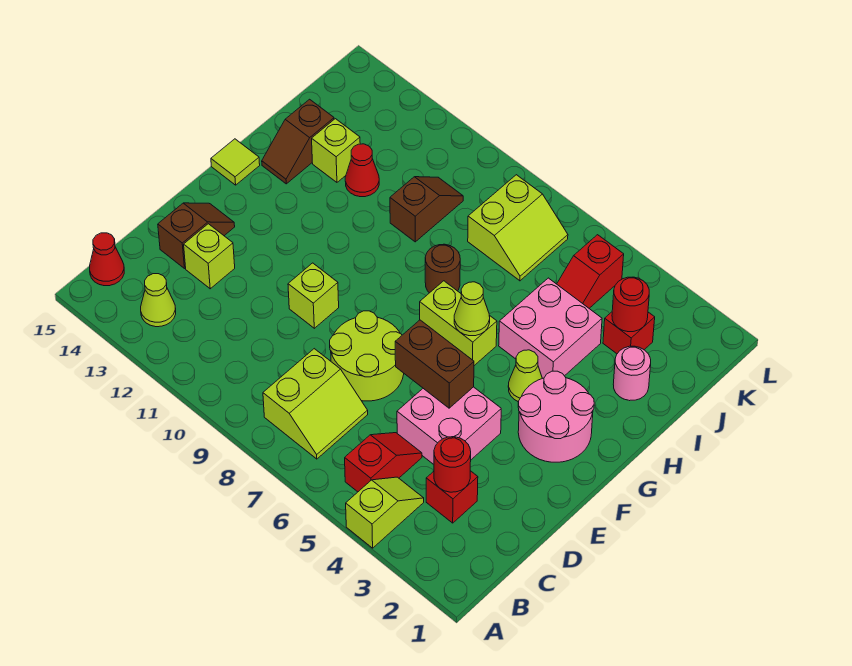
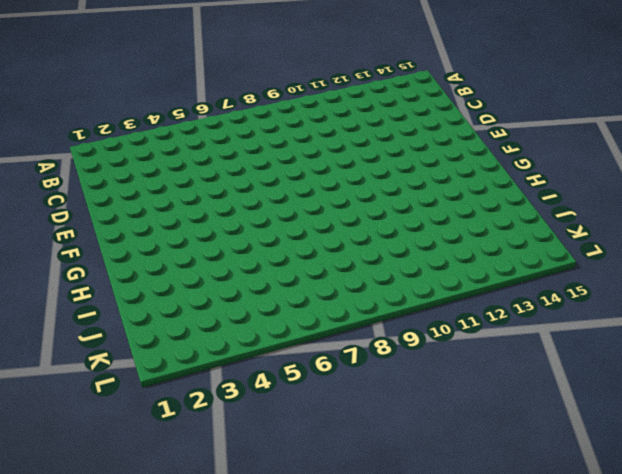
none -> lime 1x2 slope [346,477,424,548]
none -> red 1x2 slope [345,433,422,492]
none -> lime 2x2 slope [263,349,368,459]

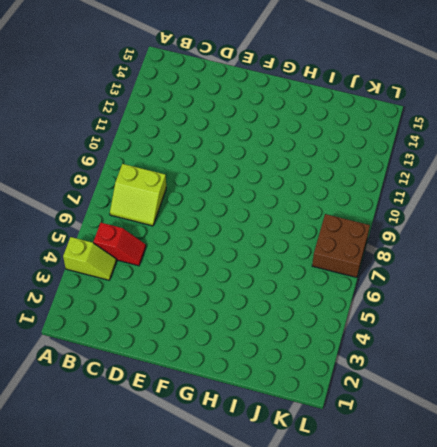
brown 2x2 brick [312,214,370,277] -> lime 2x2 slope [468,175,568,281]
none -> lime 1x1 cone [141,274,176,327]
none -> red 1x1 cone [90,233,124,286]
none -> red 1x1 brick [426,471,478,523]

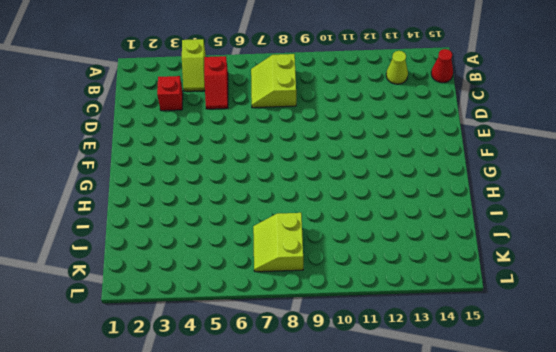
none -> pink 2x2 brick [397,387,501,464]
none -> lime 2x2 round brick [330,311,404,401]
none -> lime 1x1 brick [184,224,235,289]

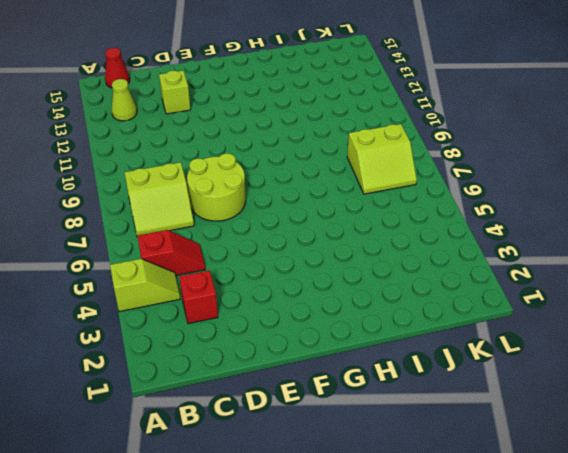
none -> pink 2x2 brick [397,387,501,464]
none -> brown 1x2 slope [158,203,235,268]
none -> lime 1x1 brick [288,263,339,328]

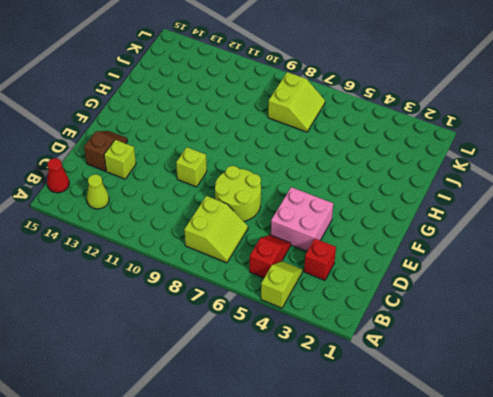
none -> pink 2x2 round brick [518,371,594,462]
none -> lime 1x1 cone [508,350,542,402]
none -> lime 1x2 brick [420,281,497,366]

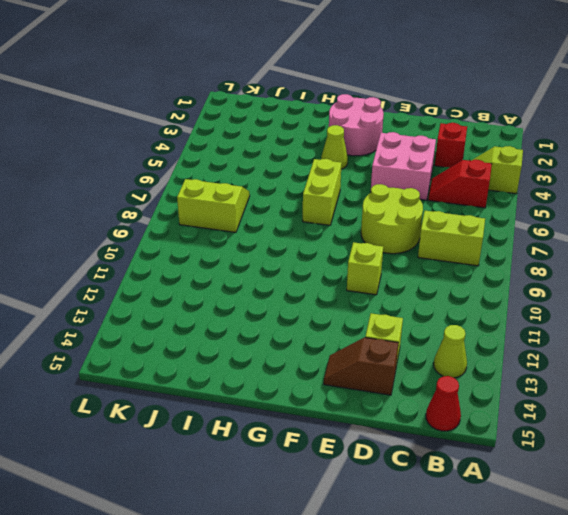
none -> lime 1x1 tile [211,139,260,185]
none -> pink 2x2 brick [499,278,602,378]
none -> brown 1x1 round brick [425,244,460,293]

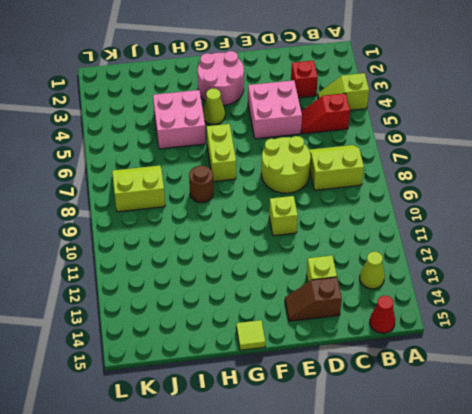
none -> brown 1x2 slope [262,99,334,184]
none -> pink 1x1 round brick [613,346,651,401]
none -> brown 1x2 slope [390,177,463,242]

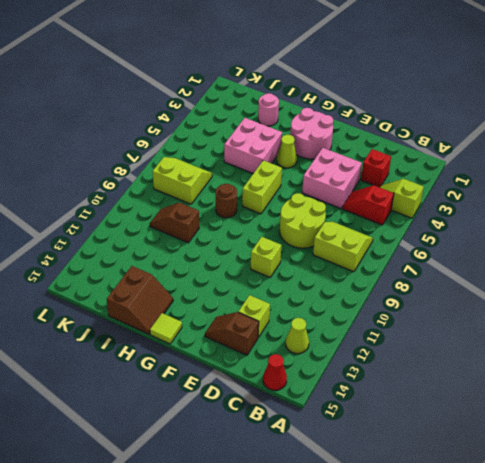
brown 2x2 slope [107,266,173,334] -> brown 1x2 slope [262,99,334,184]
none -> red 1x1 cone [345,144,379,197]
none -> lime 1x1 brick [312,119,360,182]
none -> red 1x1 brick [603,312,655,354]

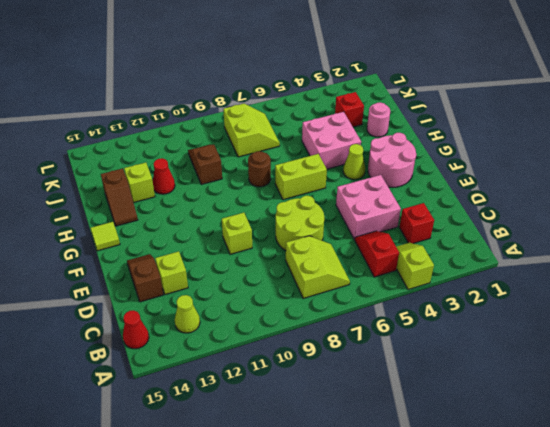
none -> red 1x2 slope [557,235,624,308]
none -> red 1x1 round brick [434,437,471,492]
none -> brown 1x2 brick [395,320,474,408]

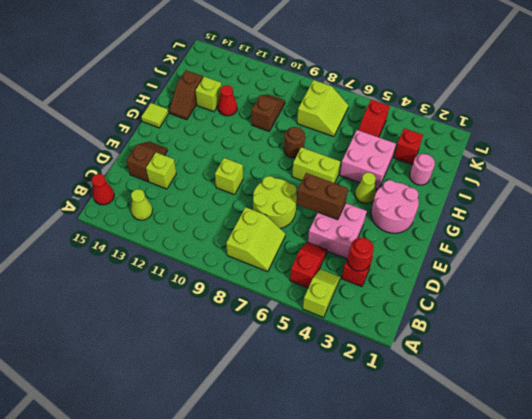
none -> lime 1x1 cone [454,282,490,336]
none -> red 1x1 round brick [612,277,649,332]

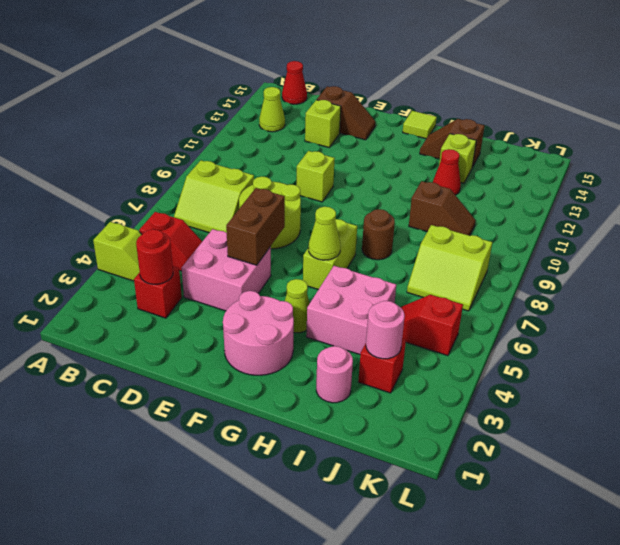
pink 1x1 round brick [366,301,405,359] -> red 1x1 round brick [612,277,649,332]

